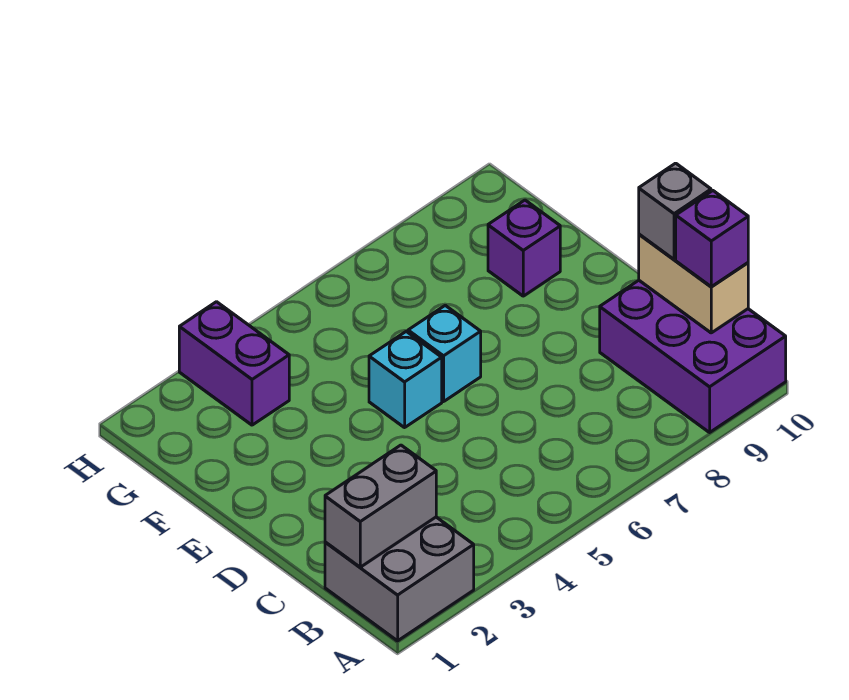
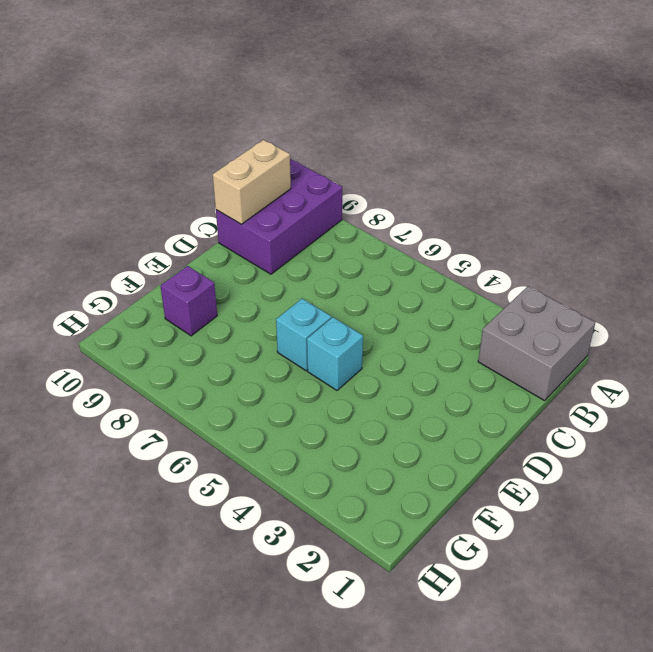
none -> purple 1x2 brick [179,302,289,425]
none -> grey 1x2 brick [325,445,436,567]

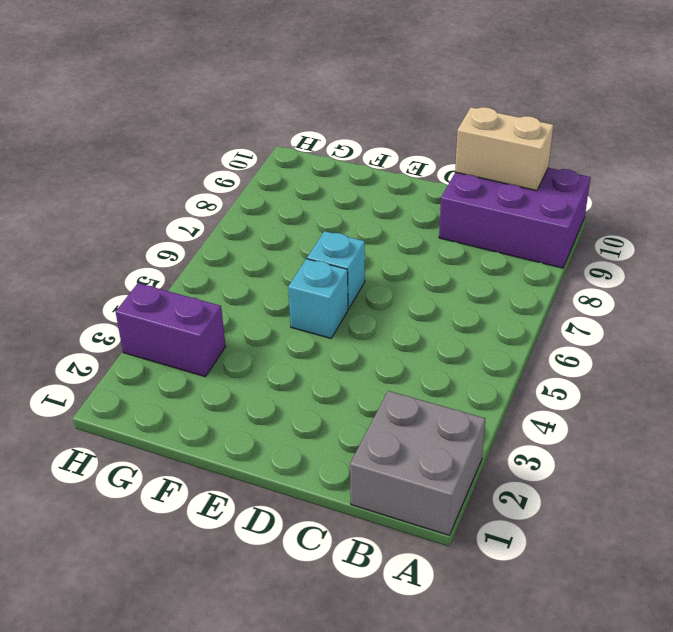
none -> purple 1x1 brick [488,200,560,296]
none -> grey 1x2 brick [325,445,436,567]

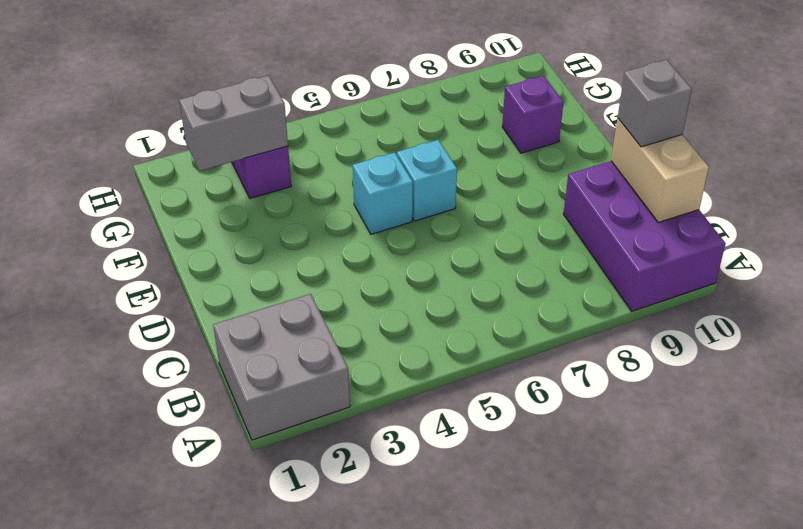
grey 1x2 brick [179,76,288,171] -> grey 1x2 brick moved to [325,445,436,567]
none -> purple 1x1 brick [676,191,748,287]

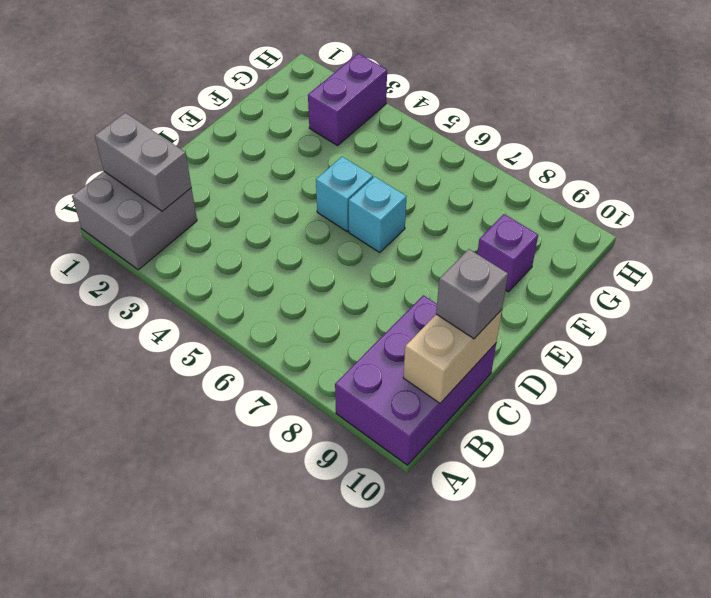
none -> purple 1x1 brick [676,191,748,287]

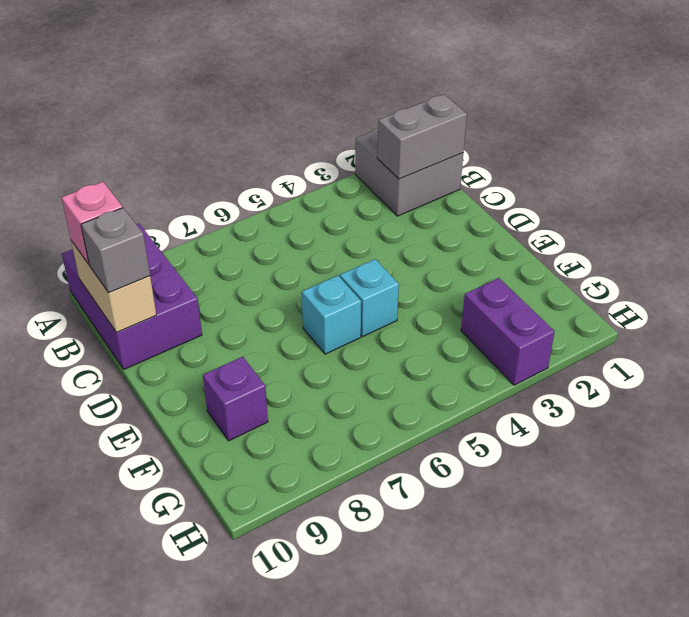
pink 1x1 brick [62,182,123,264] -> purple 1x1 brick [676,191,748,287]

